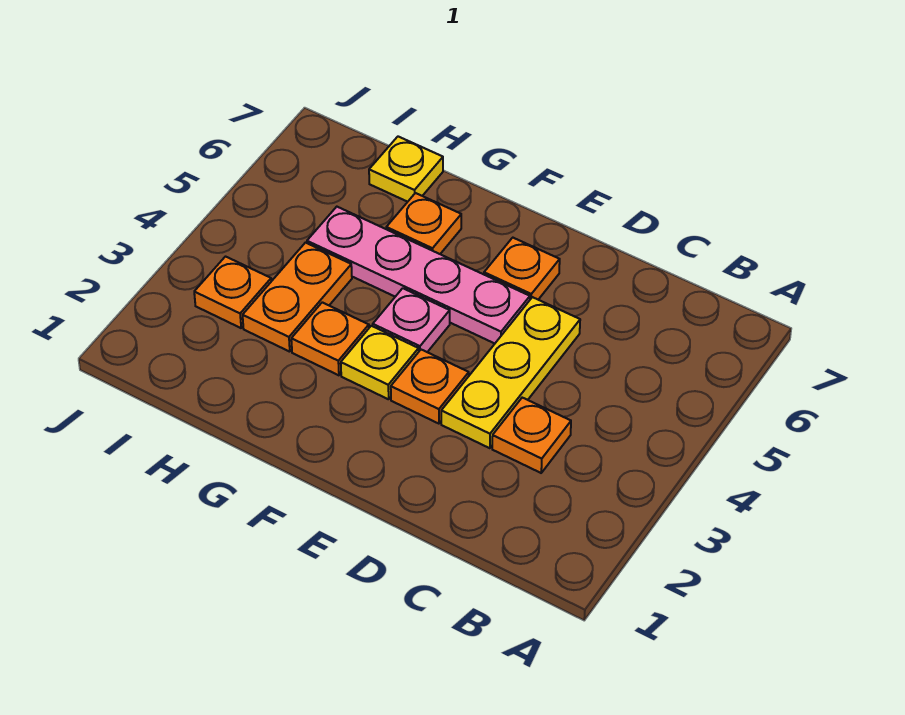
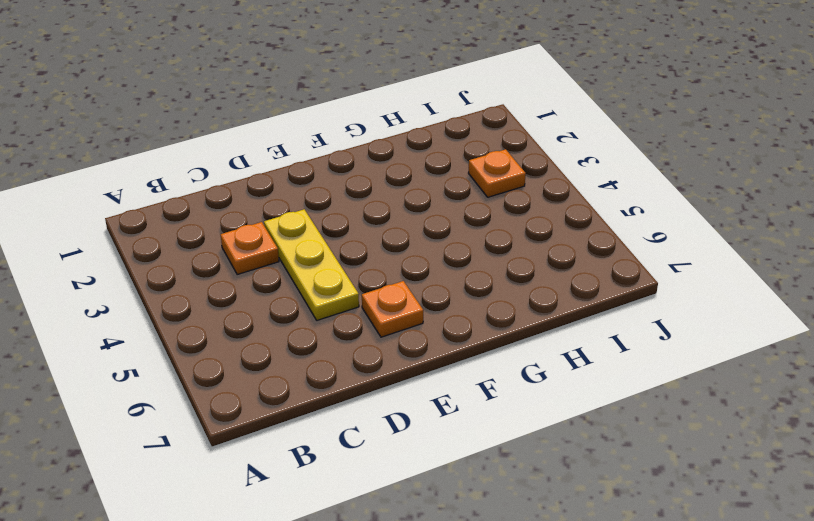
none -> orange 1x1 plate [391,350,469,424]
none -> pink 1x4 plate [307,207,530,344]
none -> yellow 1x1 plate [341,326,419,399]

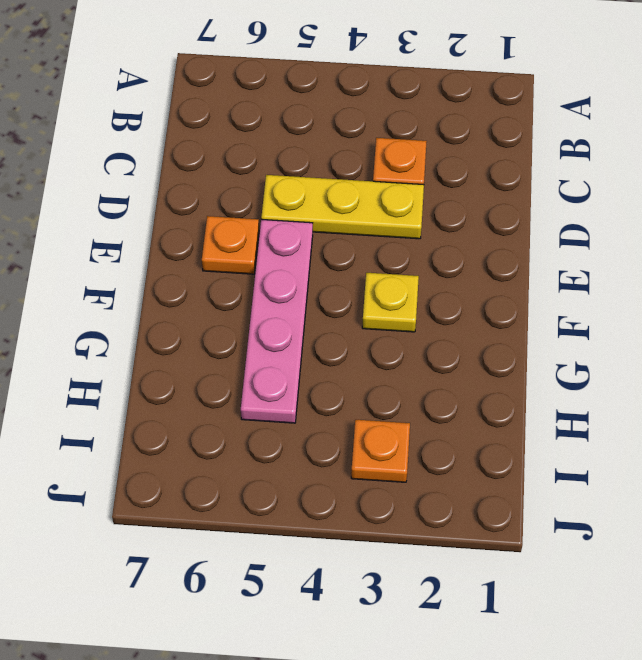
none -> orange 1x1 plate [391,350,469,424]
none -> pink 1x1 plate [373,288,450,352]
none -> orange 1x1 plate [291,302,369,375]

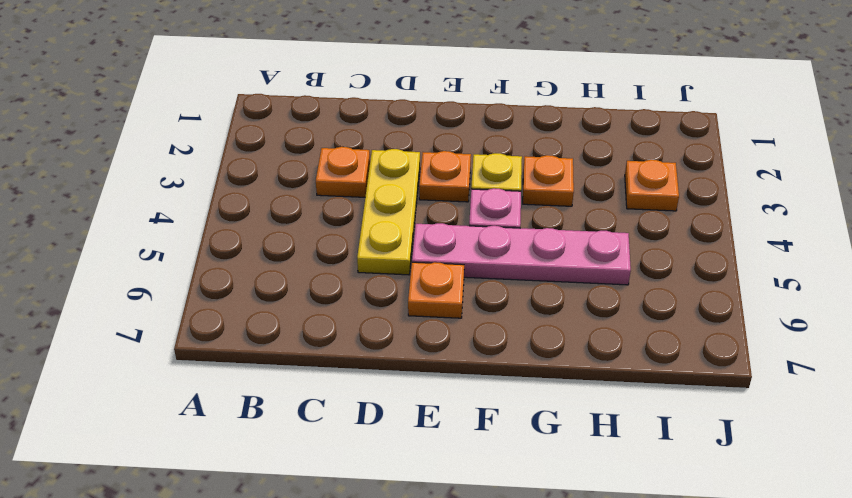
none -> orange 1x1 plate [386,193,461,254]
none -> orange 1x2 plate [243,243,352,352]
none -> yellow 1x1 plate [369,137,443,202]

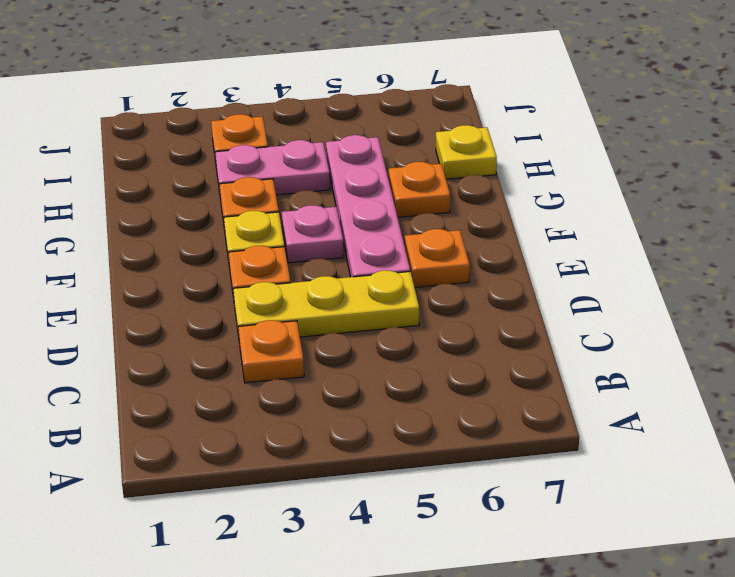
pink 1x2 plate [215,140,330,195] -> orange 1x2 plate [243,243,352,352]

